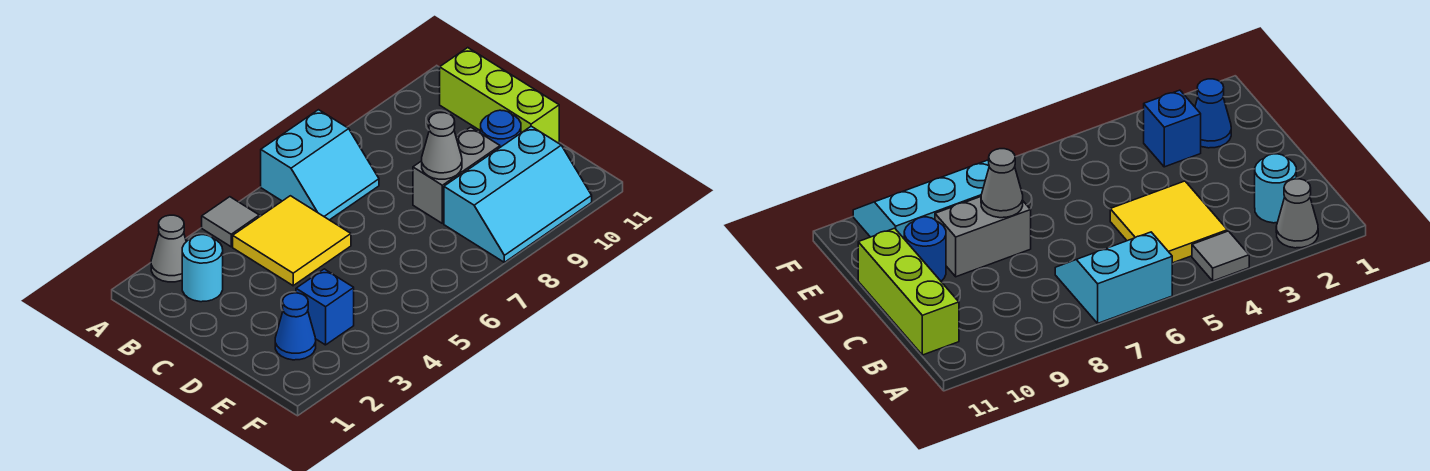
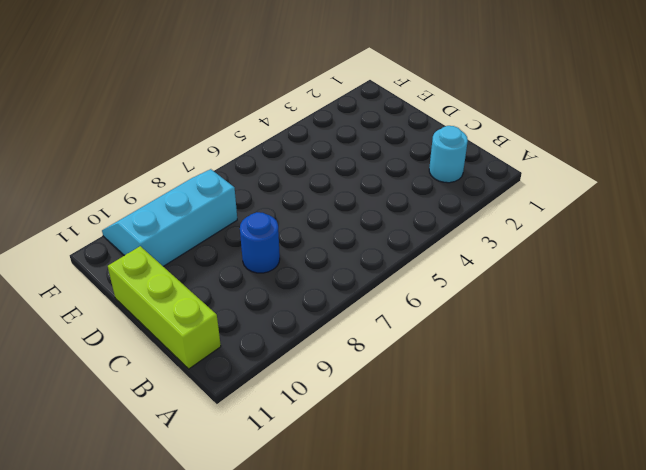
blue 1x1 round brick [240,212,280,273] -> blue 1x1 round brick moved to [481,110,521,147]
none -> grey 1x1 cone [151,215,186,282]
none -> grey 1x1 tile [202,197,259,247]
none -> cyan 2x2 slope [261,110,379,220]

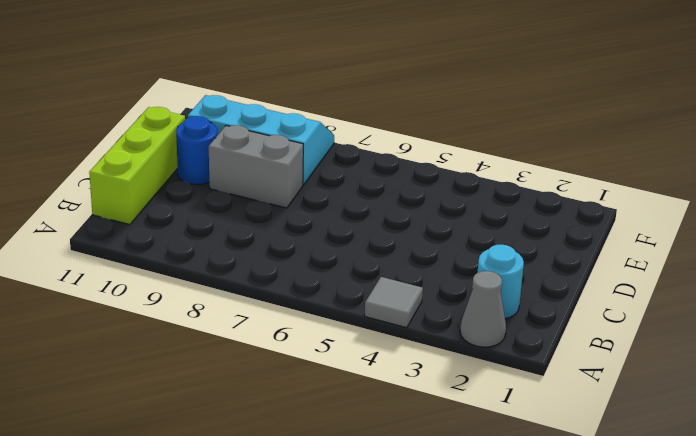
none -> cyan 2x2 slope [261,110,379,220]
none -> yellow 2x2 tile [233,196,351,286]
none -> blue 1x1 cone [275,293,316,360]

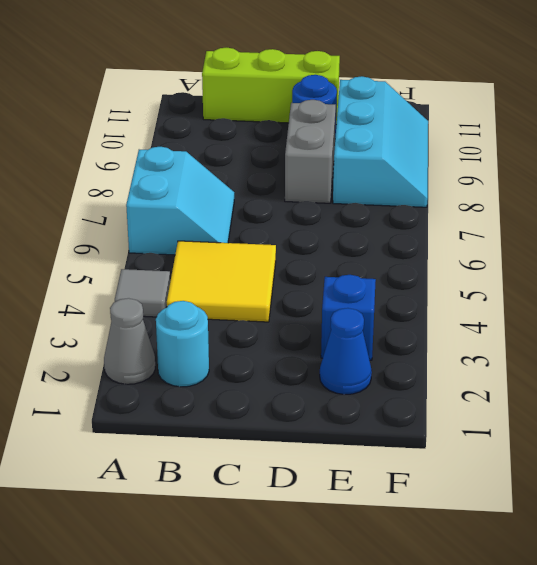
none -> grey 1x1 cone [422,113,462,179]

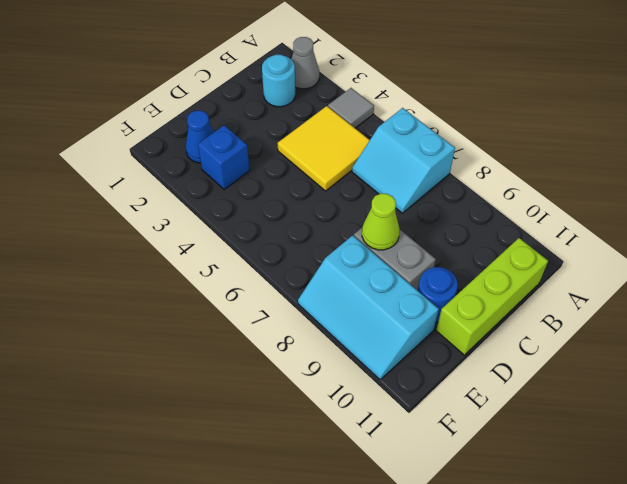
lime 1x1 cone [362,193,399,250] -> grey 1x1 cone [422,113,462,179]

